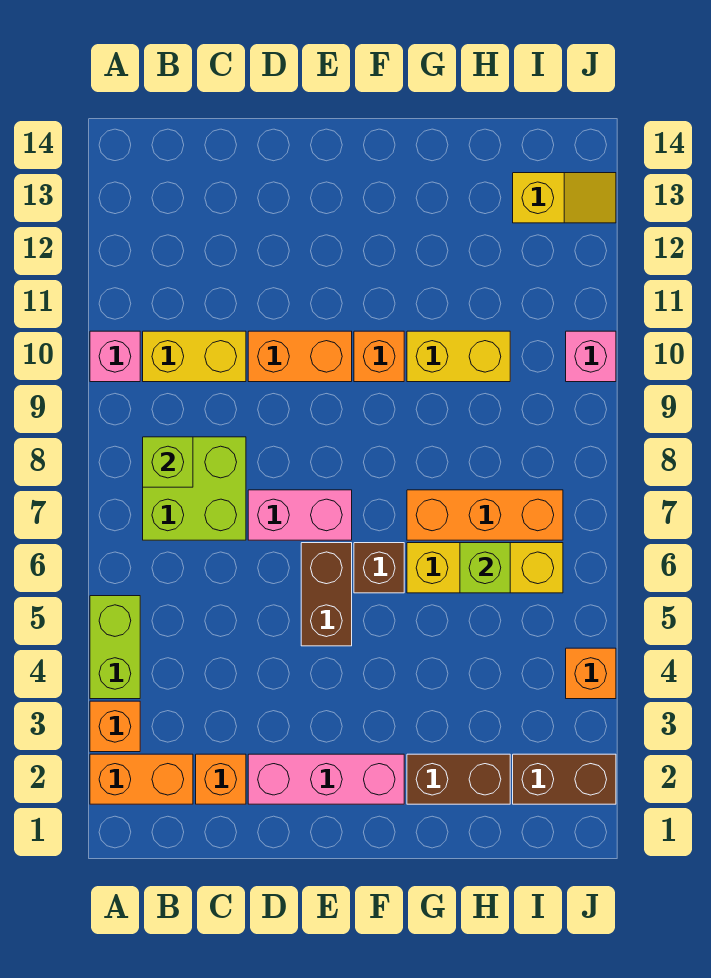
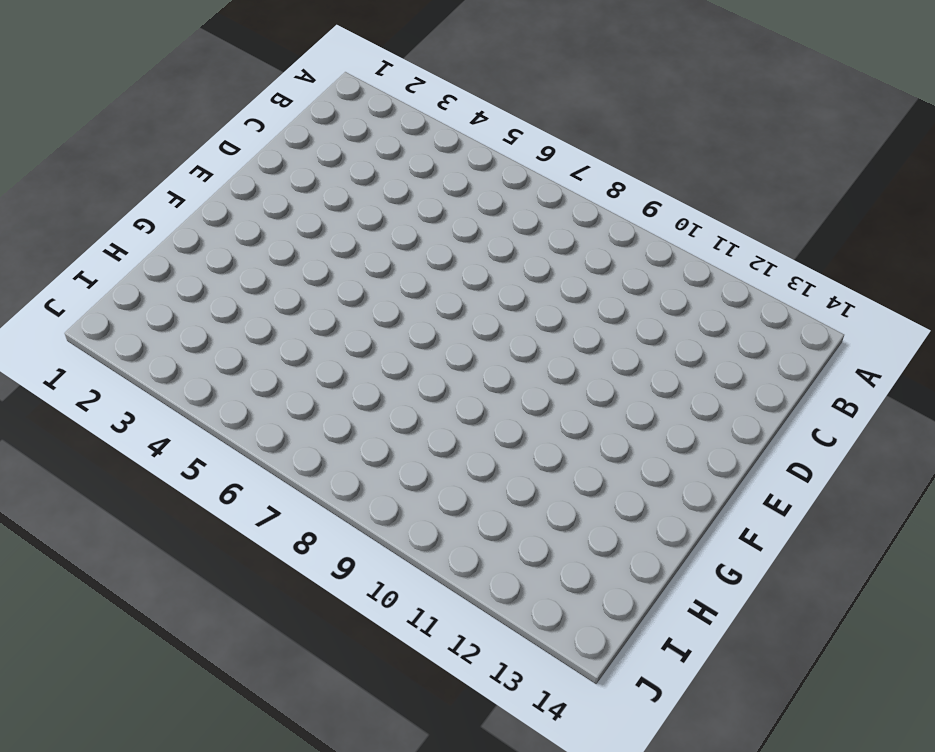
none -> orange 1x2 brick [90,754,193,804]
none -> orange 1x1 brick [90,701,140,752]
none -> lime 1x2 brick [90,596,140,699]

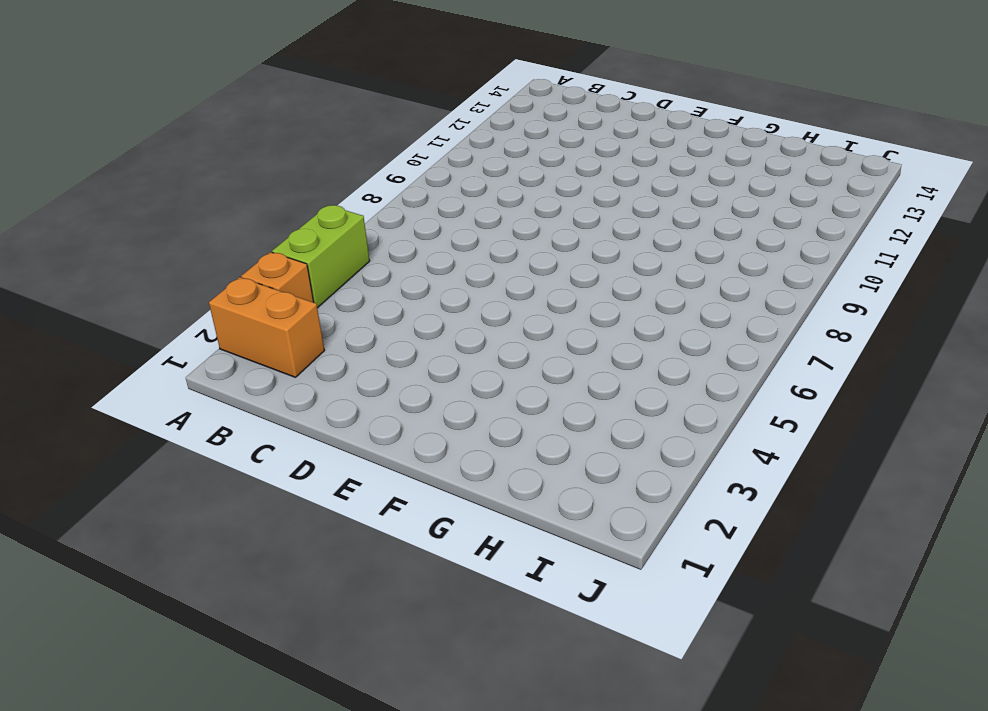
none -> pink 1x1 brick [90,331,140,382]
none -> lime 2x2 brick [143,437,246,540]
none -> yellow 1x2 brick [143,331,246,382]

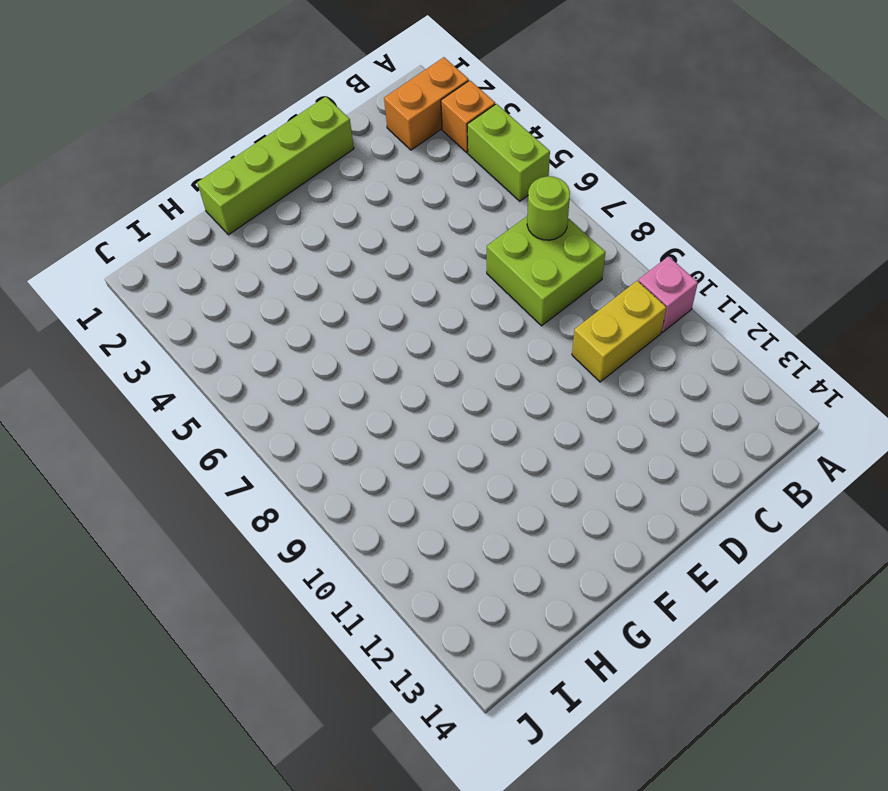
lime 1x1 round brick [527,176,570,240] -> none
lime 1x4 brick [197,97,354,235] -> none
none -> orange 1x1 brick [196,754,246,804]
none -> pink 1x3 brick [248,754,404,804]
none -> pink 1x2 brick [248,490,352,540]

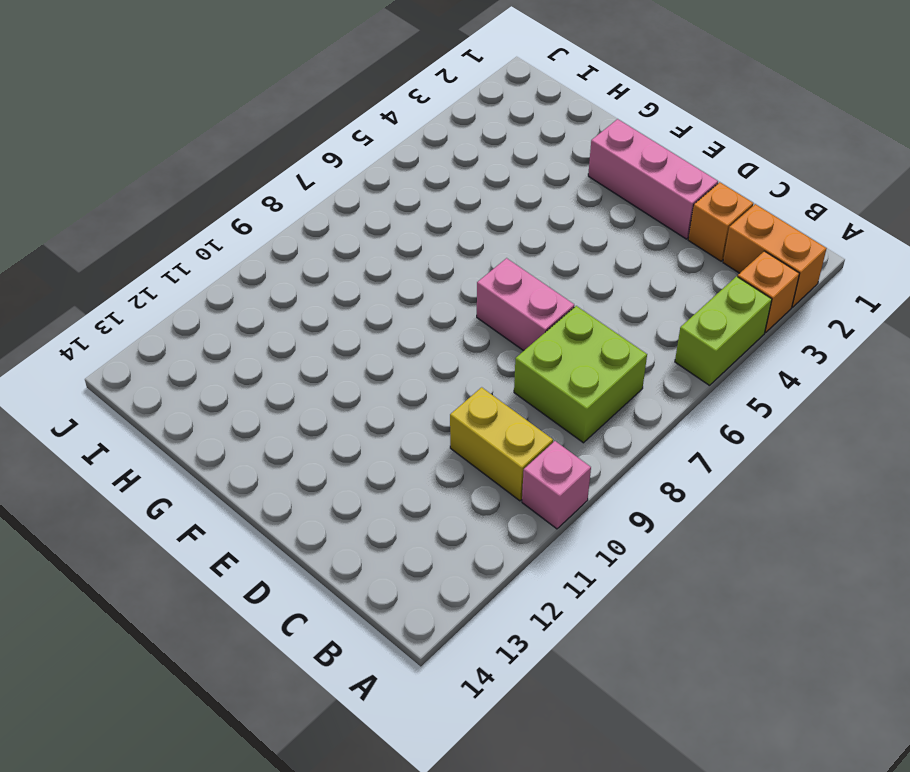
none -> orange 1x2 brick [248,331,352,382]
none -> brown 1x2 brick [301,543,352,646]
none -> brown 1x1 brick [354,543,404,593]

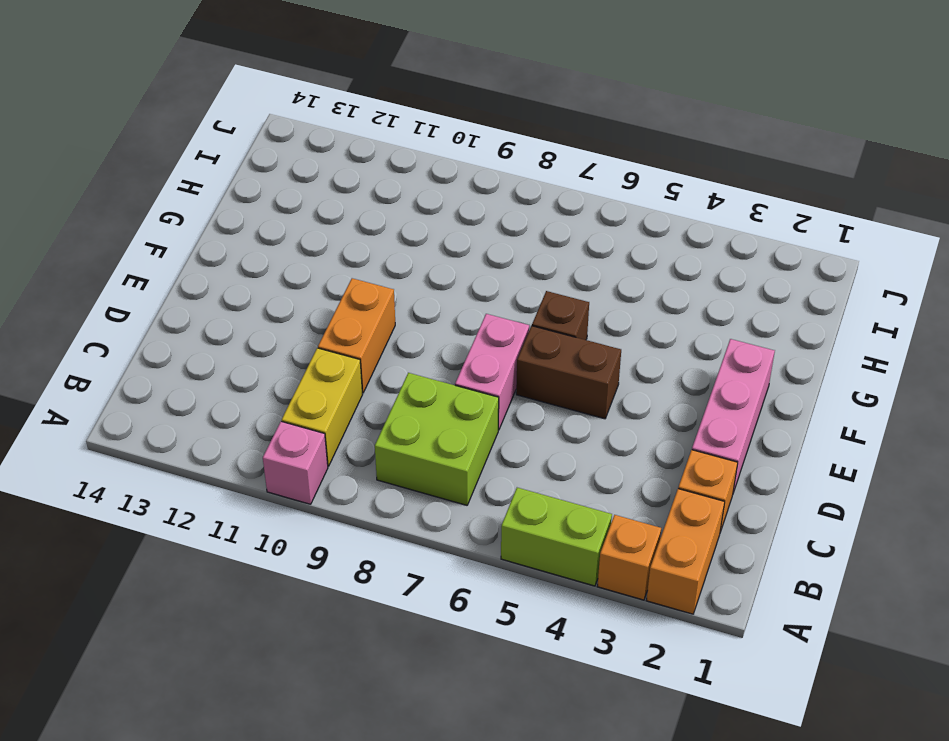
none -> orange 1x1 brick [354,331,404,382]
none -> brown 1x2 brick [407,754,510,804]
none -> yellow 1x3 brick [407,543,563,593]

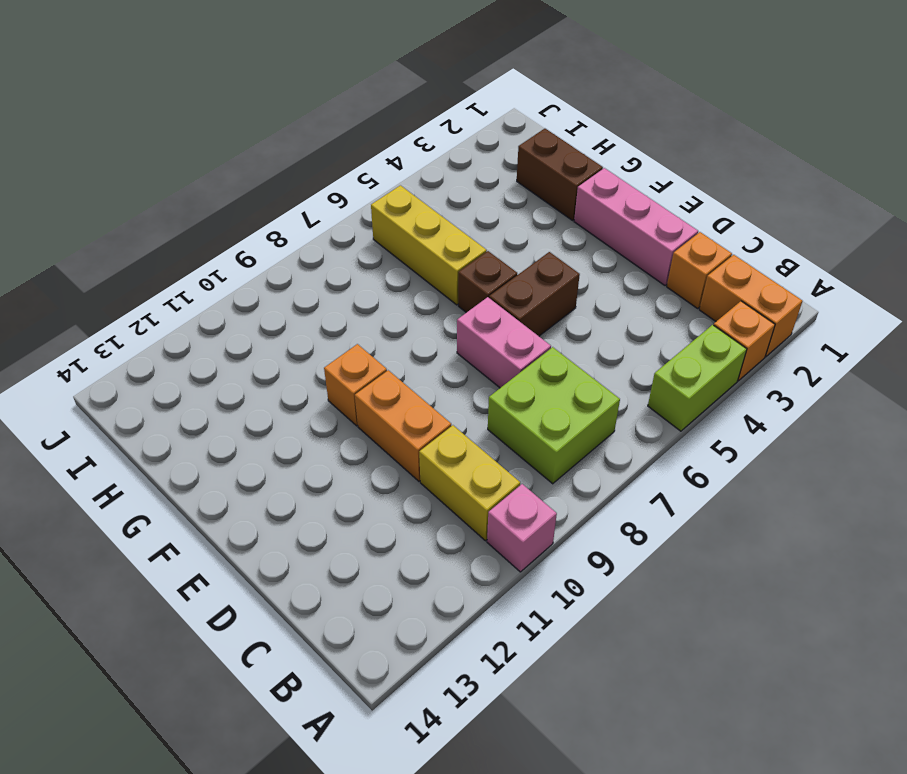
none -> orange 1x3 brick [407,490,563,540]
none -> yellow 1x2 brick [407,331,510,382]
none -> brown 1x2 brick [513,754,616,804]

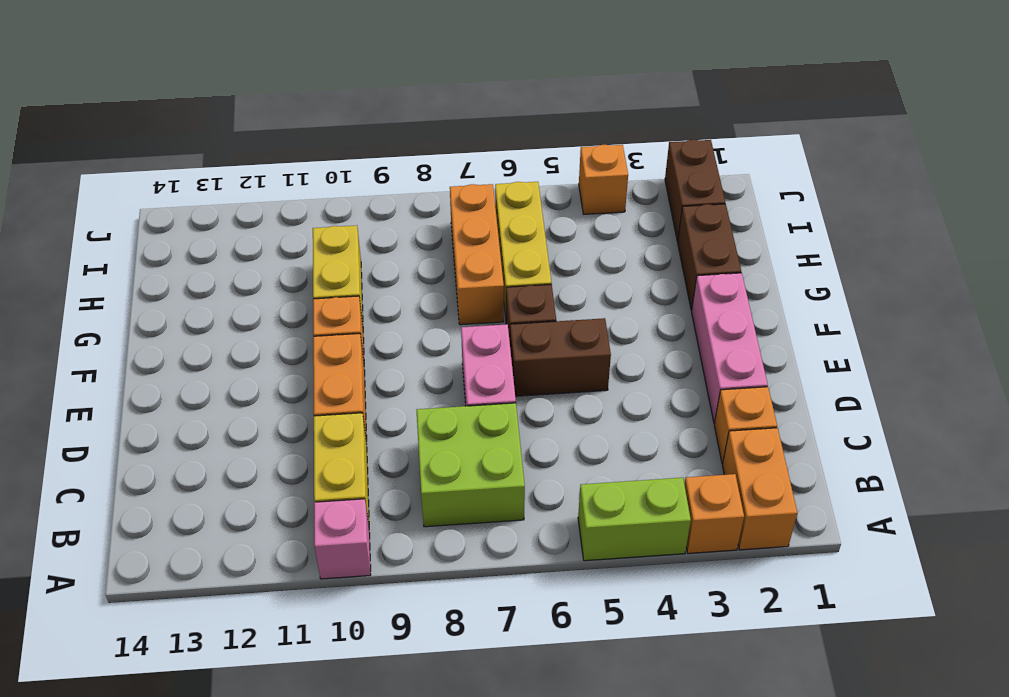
none -> yellow 1x2 slope [513,173,616,223]
none -> pink 1x1 brick [566,331,616,382]
none -> lime 1x1 brick [143,437,193,487]

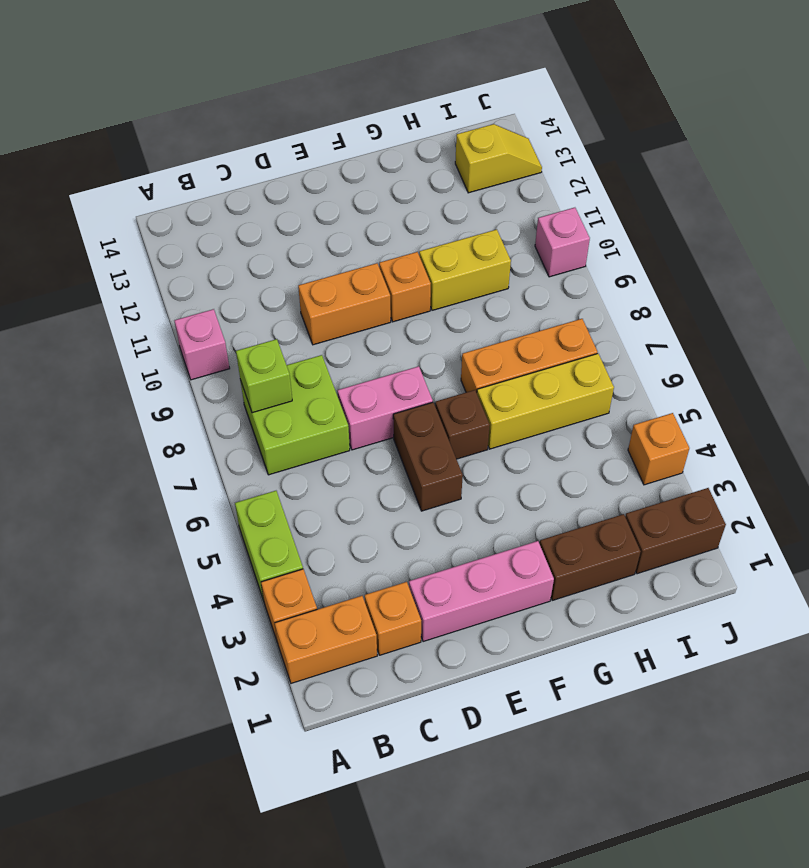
none -> yellow 1x2 brick [143,331,246,382]
none -> lime 1x1 brick [460,543,510,593]

